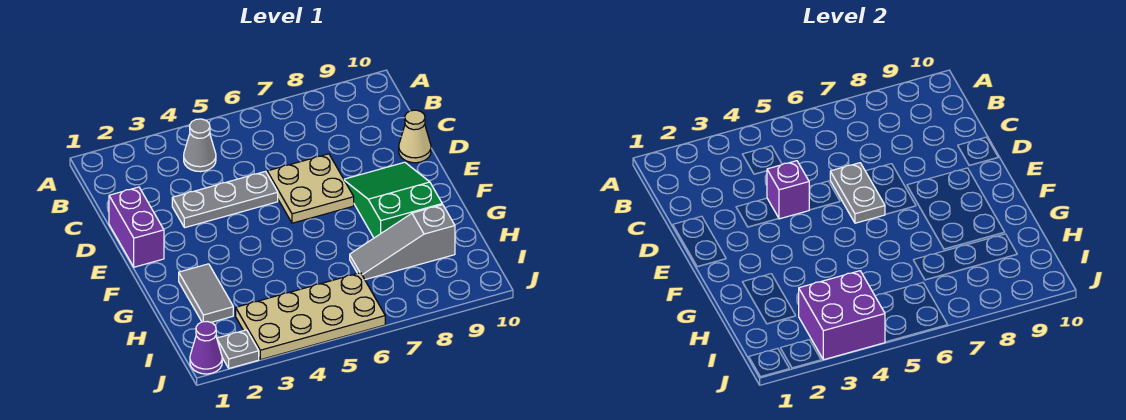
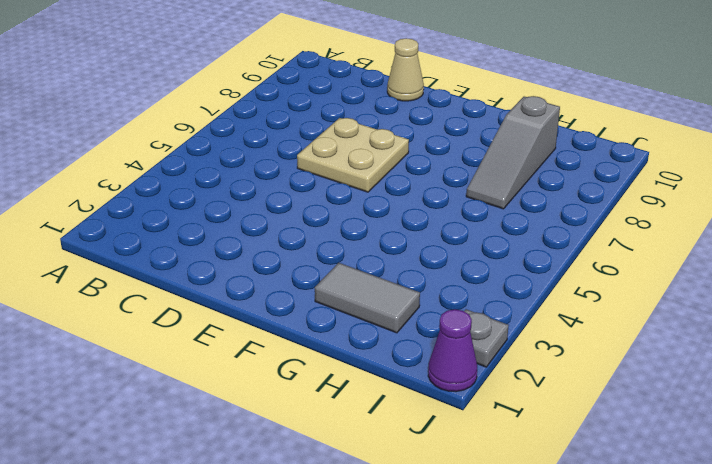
none -> grey 1x1 cone [184,119,216,172]
none -> purple 1x2 brick [109,187,164,267]
none -> grey 1x3 plate [172,171,278,228]

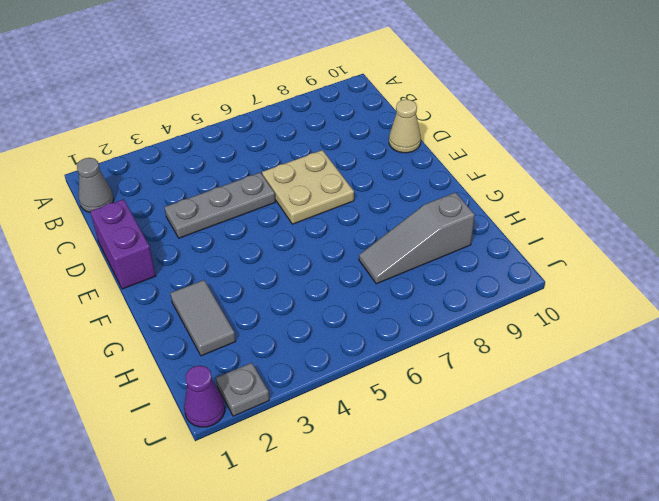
grey 1x1 cone [77,158,114,212] -> grey 1x1 cone moved to [184,119,216,172]
none -> green 2x3 slope [344,162,442,238]
none -> tan 2x4 plate [236,273,385,360]
none -> purple 1x1 brick [767,161,809,219]

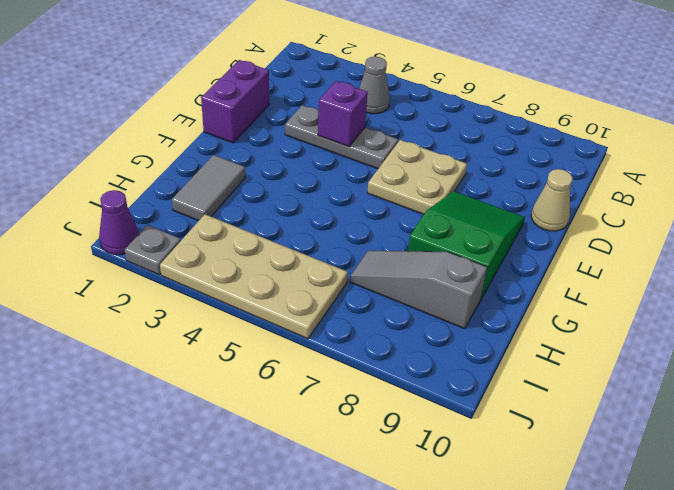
none -> grey 1x2 plate [830,163,885,223]
none -> purple 2x2 brick [799,271,885,360]

